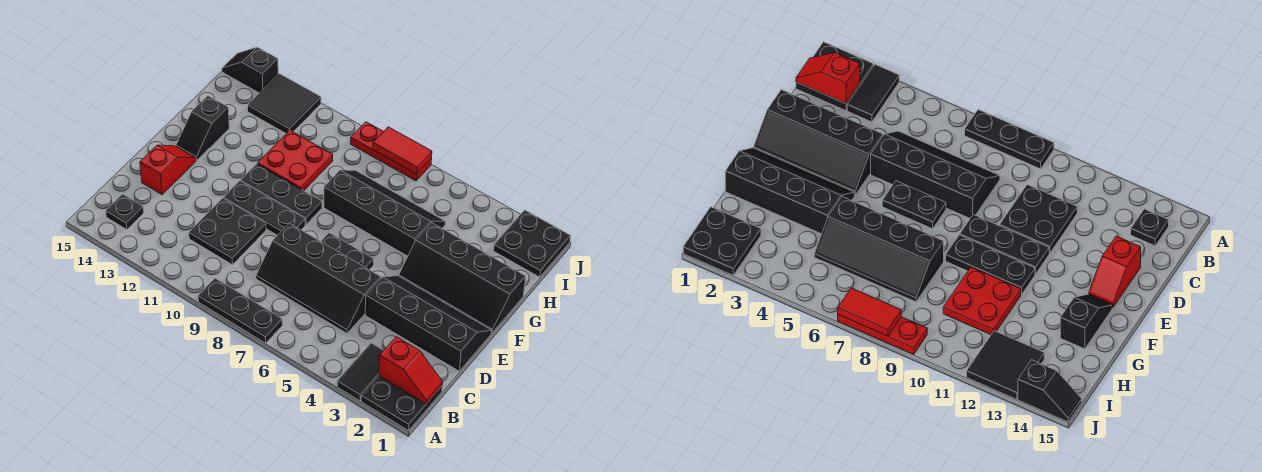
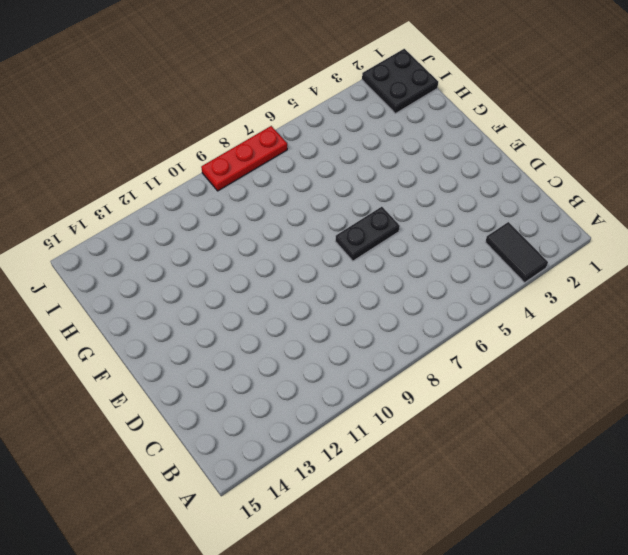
none -> black 2x2 plate [361,376,442,431]
none -> black 1x3 plate [198,278,283,343]
none -> black 1x1 plate [106,194,144,230]

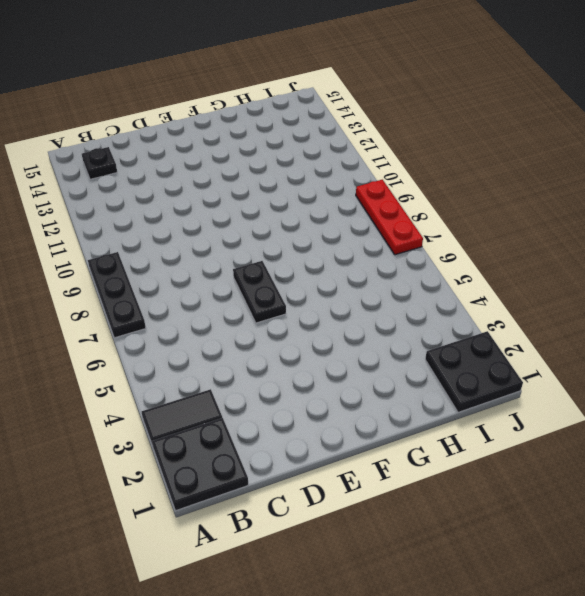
none -> black 2x4 slope [256,223,381,333]
none -> black 2x2 plate [189,198,266,265]
none -> black 2x4 slope [365,276,492,371]

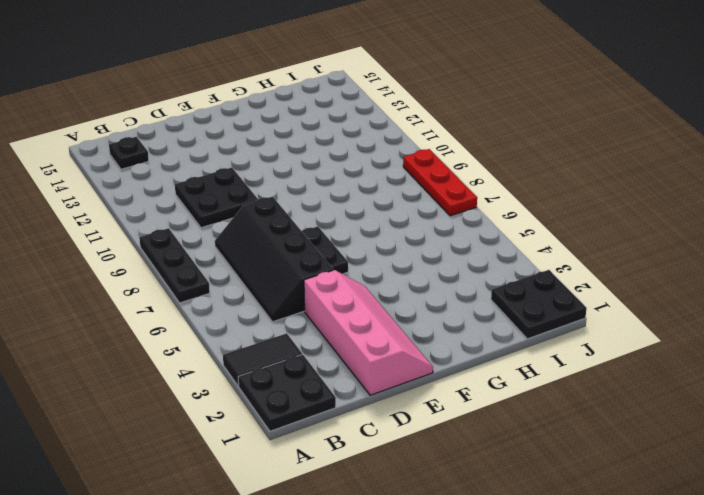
pink 2x4 slope [304,270,433,395] -> black 2x4 slope [365,276,492,371]
none -> red 1x2 slope [140,145,196,195]
none -> black 1x3 plate [224,181,305,235]
none -> black 2x4 slope [399,223,526,333]

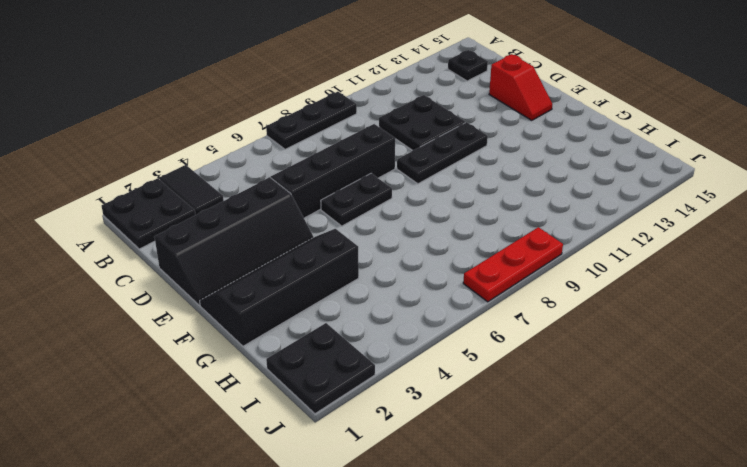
none -> black 1x3 plate [241,164,322,224]
none -> black 1x2 slope [176,96,229,161]
none -> black 2x4 slope [324,170,445,256]

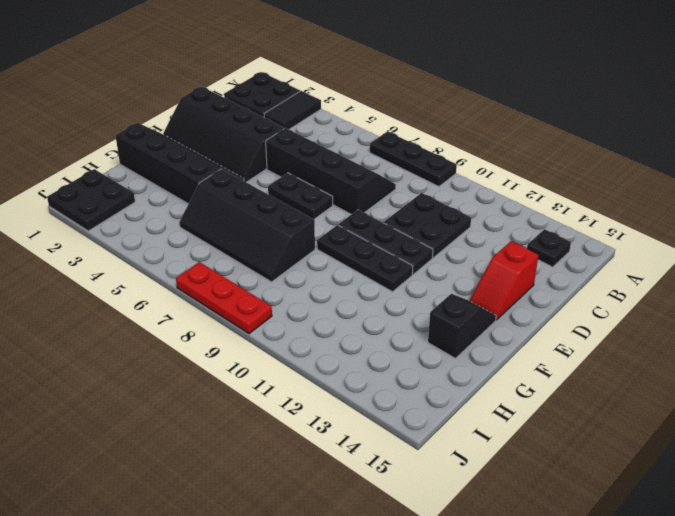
none -> red 2x2 plate [258,130,333,191]
none -> black 2x2 tile [248,74,321,134]
none -> black 1x2 slope [222,47,278,93]

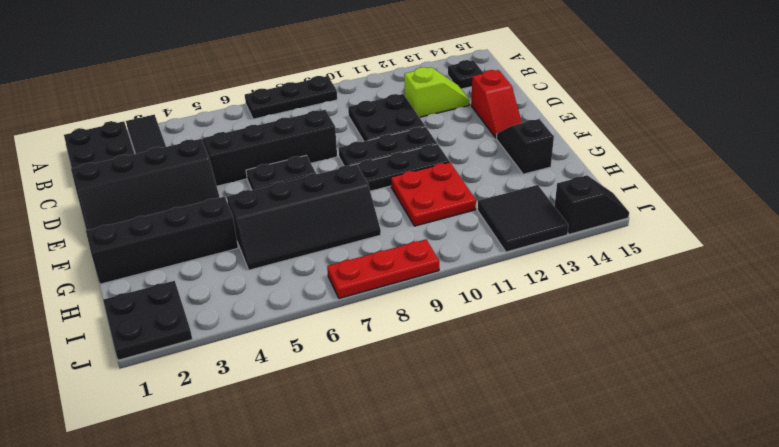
lime 1x2 slope [404,67,470,117] -> none
none -> red 1x2 slope [379,337,443,404]
none -> red 1x2 tile [373,127,432,174]

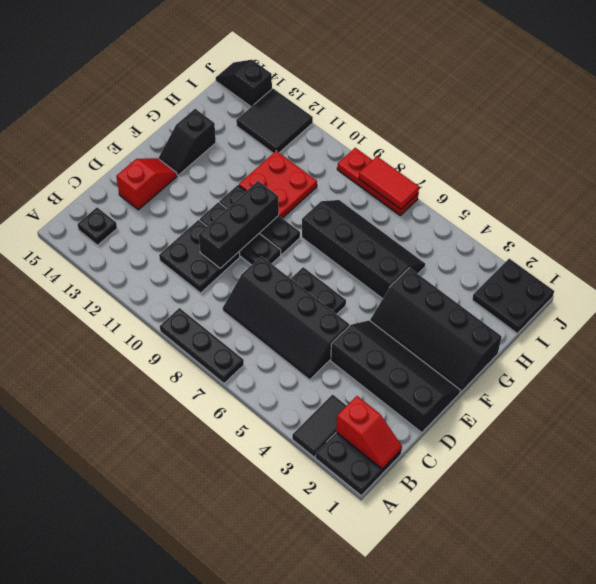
black 1x3 brick [199,181,279,268] -> none

